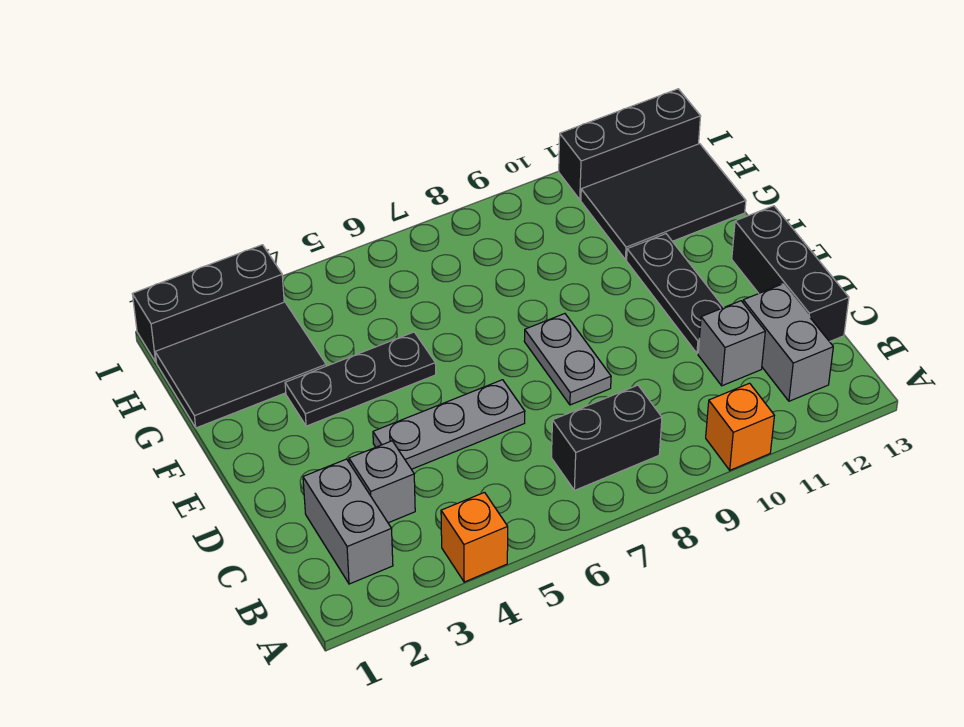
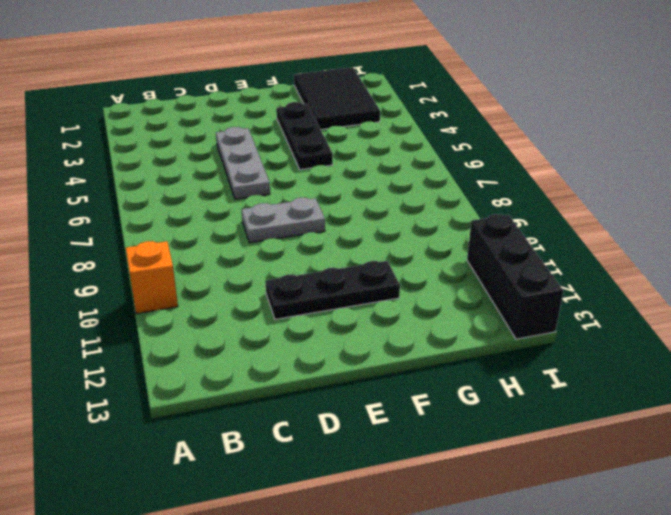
none -> orange 1x1 brick [441,492,508,582]
none -> grey 1x2 brick [303,459,393,584]
none -> black 1x2 brick [552,385,662,490]

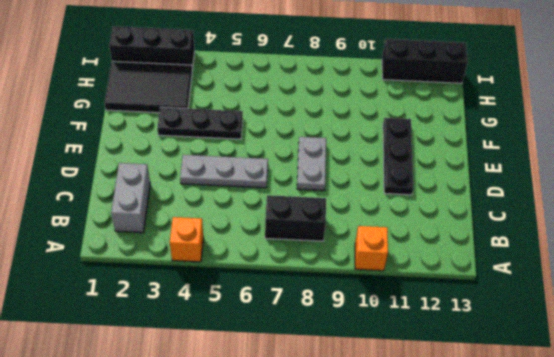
none -> grey 1x2 brick [743,284,833,401]
none -> grey 1x1 brick [349,441,415,523]
none -> grey 1x1 brick [698,301,765,386]

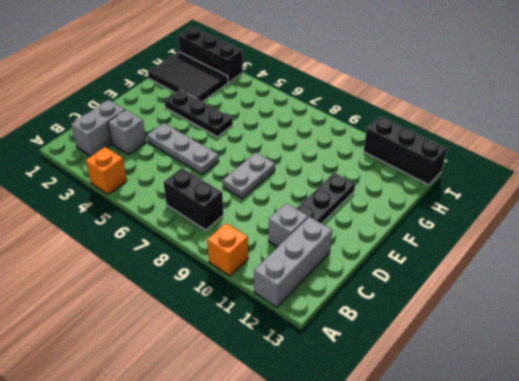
grey 1x3 brick [254,217,332,307] -> grey 1x2 brick [743,284,833,401]
none -> black 1x3 brick [732,206,849,342]
none -> black 2x3 tile [581,144,746,260]

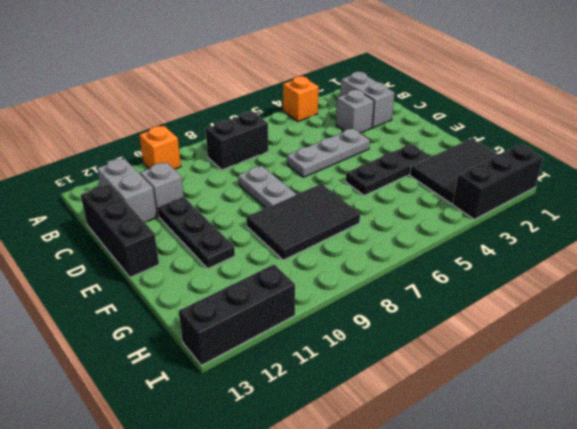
black 2x3 tile [246,184,360,260] -> black 2x3 tile moved to [581,144,746,260]

